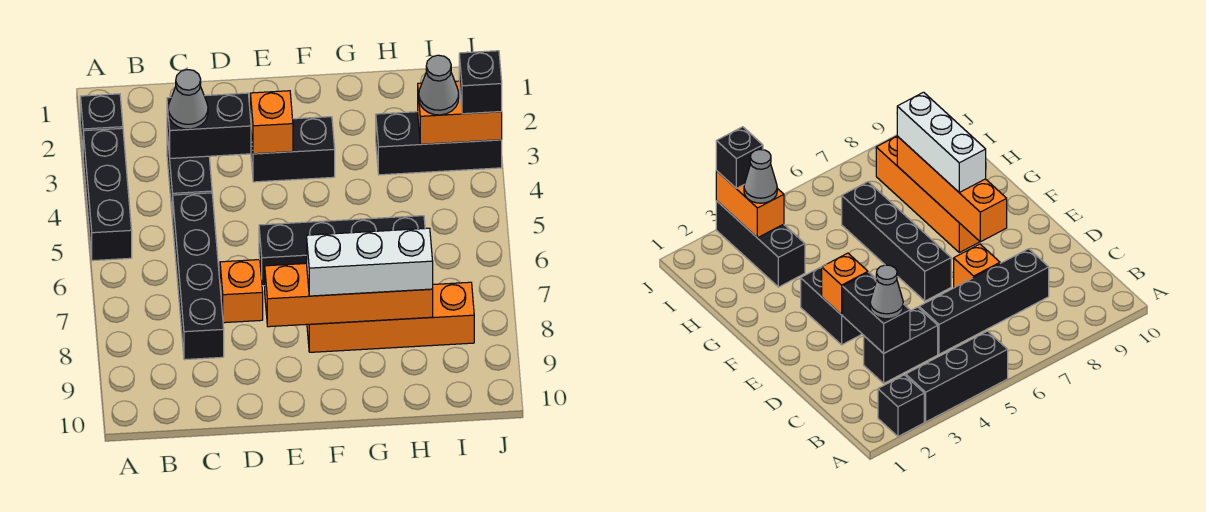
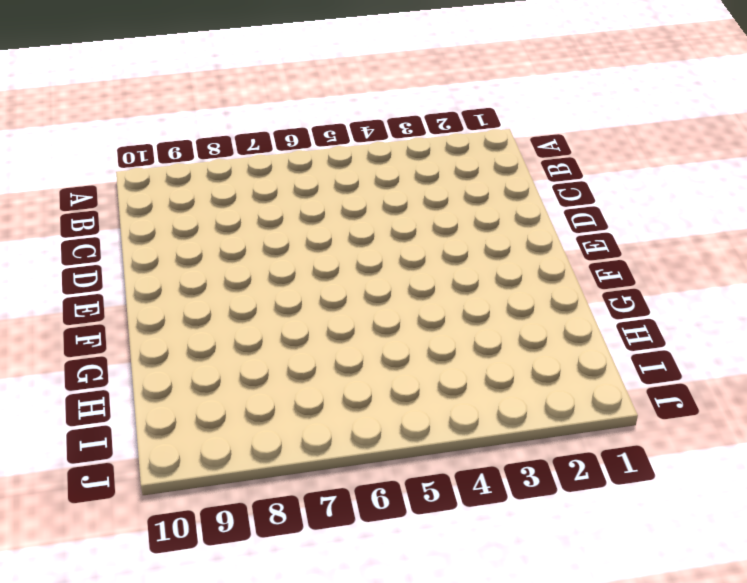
none -> black 1x1 brick [80,94,123,149]
none -> black 1x3 brick [83,128,132,261]
none -> black 1x2 brick [167,133,212,221]

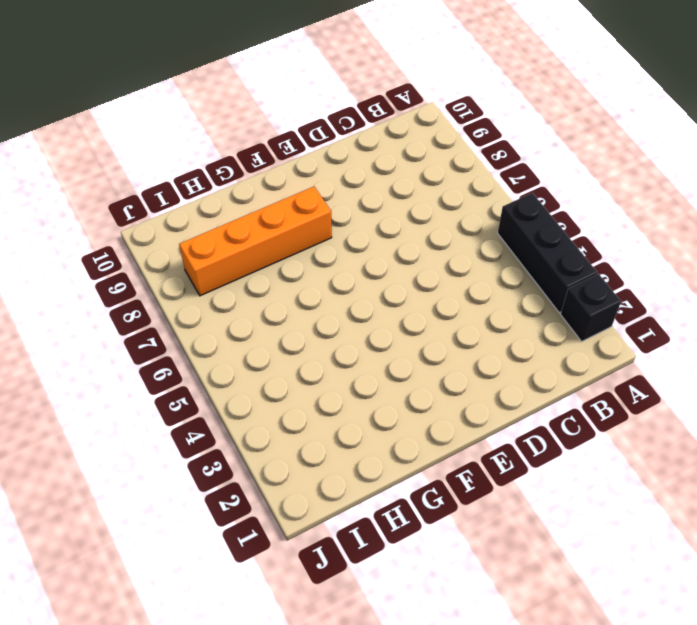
none -> black 1x2 brick [167,133,212,221]
none -> black 1x4 brick [173,193,224,360]
none -> orange 1x1 brick [220,260,263,323]

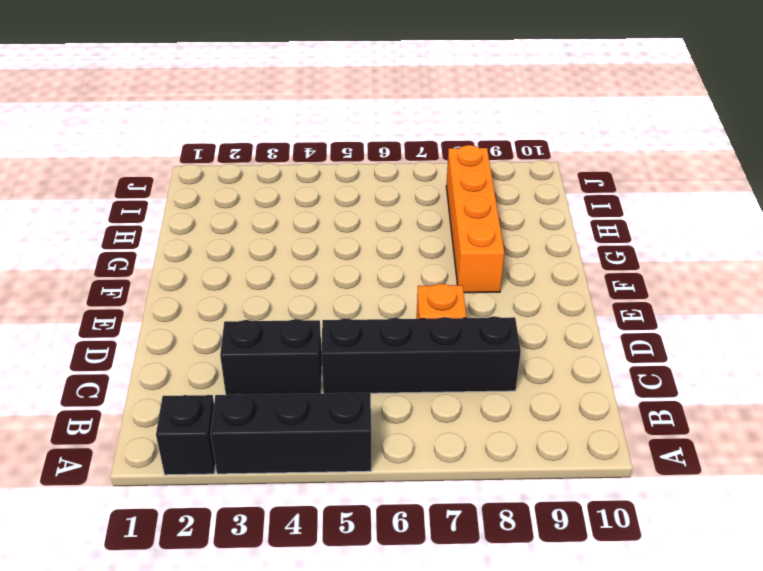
none -> black 1x2 brick [251,117,335,182]
none -> black 1x4 brick [259,216,425,286]
none -> black 1x3 brick [376,112,502,175]

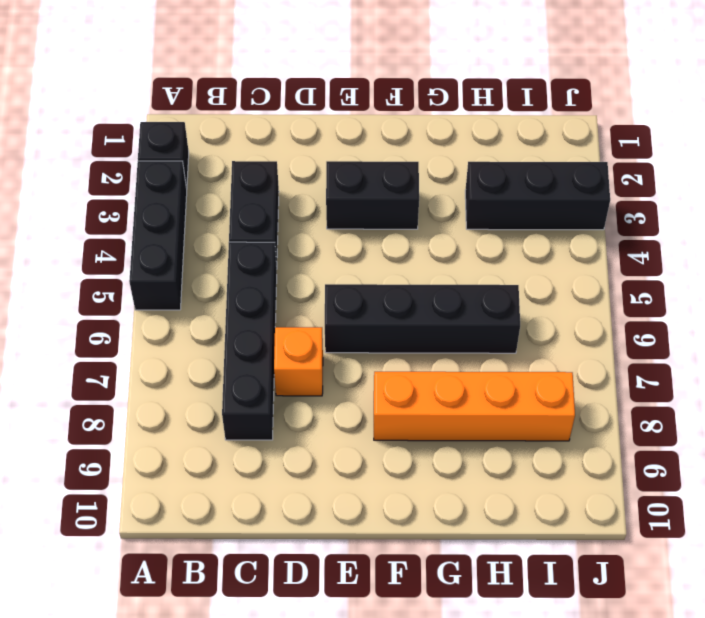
none -> black 1x2 brick [167,93,251,158]
none -> orange 1x1 brick [250,91,293,154]
none -> orange 1x4 brick [265,263,433,327]

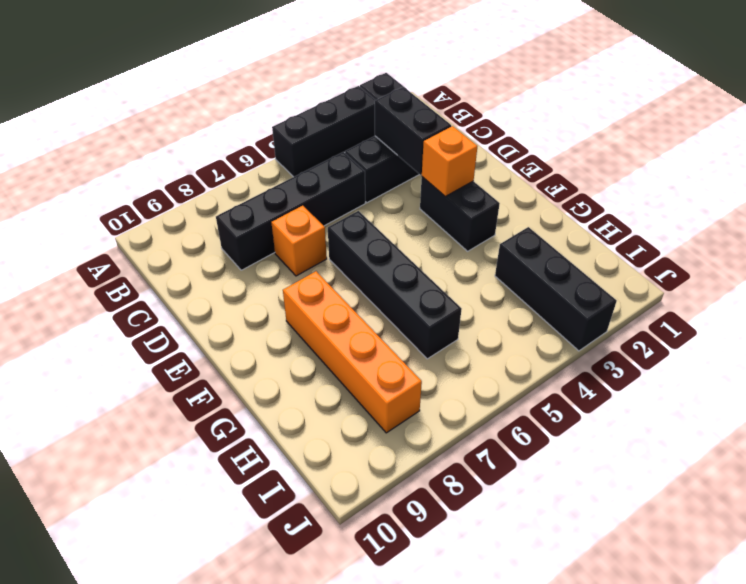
none -> orange 1x4 brick [265,263,433,327]
none -> orange 1x2 brick [418,81,502,144]
none -> grey 1x1 cone [168,70,208,129]

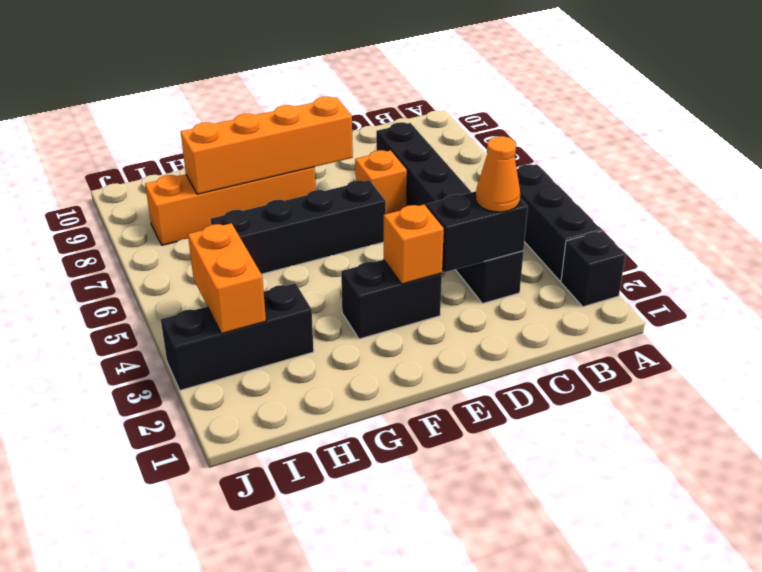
orange 1x1 cone [476,136,520,212] -> grey 1x1 cone [168,70,208,129]
orange 1x2 brick [188,223,266,334] -> orange 1x2 brick turned to [418,81,502,144]
none -> white 1x3 brick [307,228,433,296]
none -> grey 1x1 cone [419,55,459,115]
none -> black 1x1 brick [459,51,502,114]

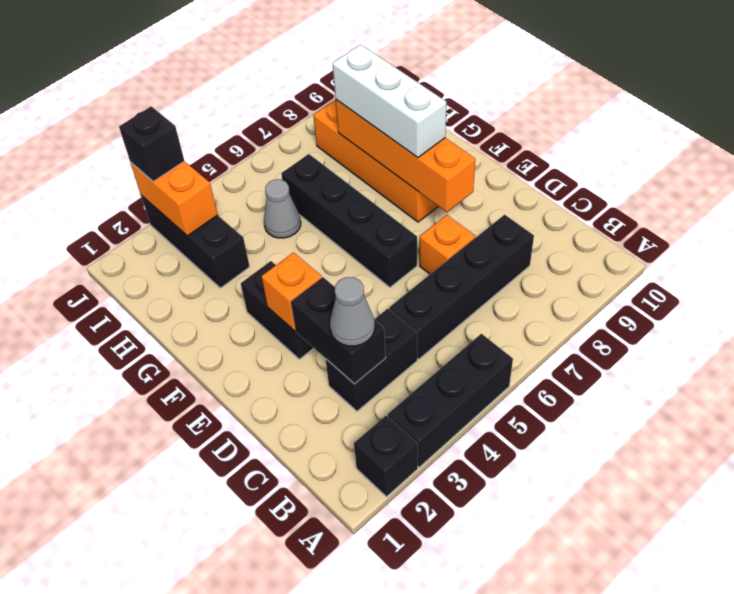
grey 1x1 cone [264,179,301,238] -> grey 1x1 cone moved to [419,55,459,115]

